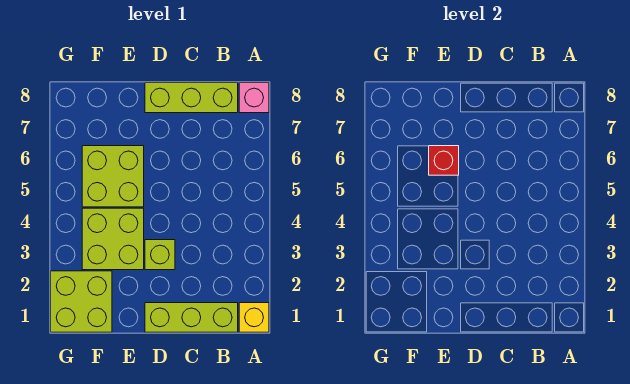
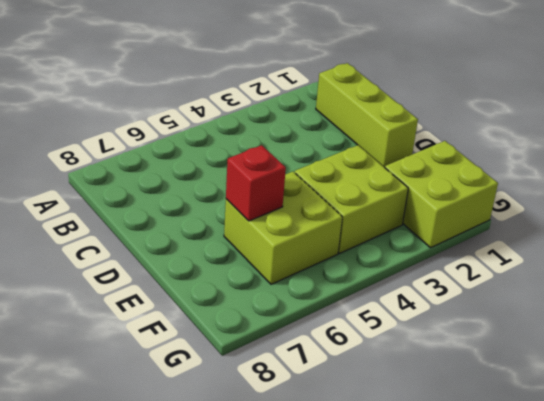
none -> yellow 1x1 brick [239,303,269,332]
none -> pink 1x1 brick [239,83,269,113]

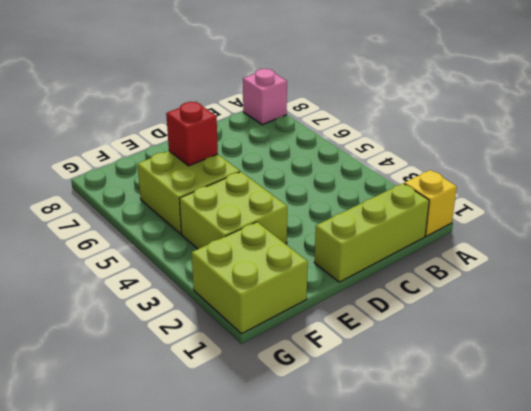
none -> lime 1x3 brick [145,83,238,113]
none -> lime 1x1 brick [145,240,175,270]

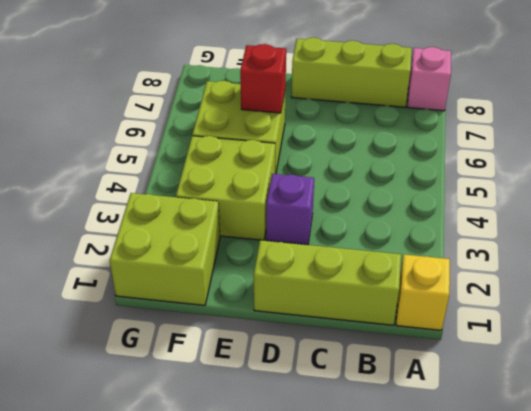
purple 1x1 brick [266,174,314,245] -> lime 1x1 brick [145,240,175,270]

